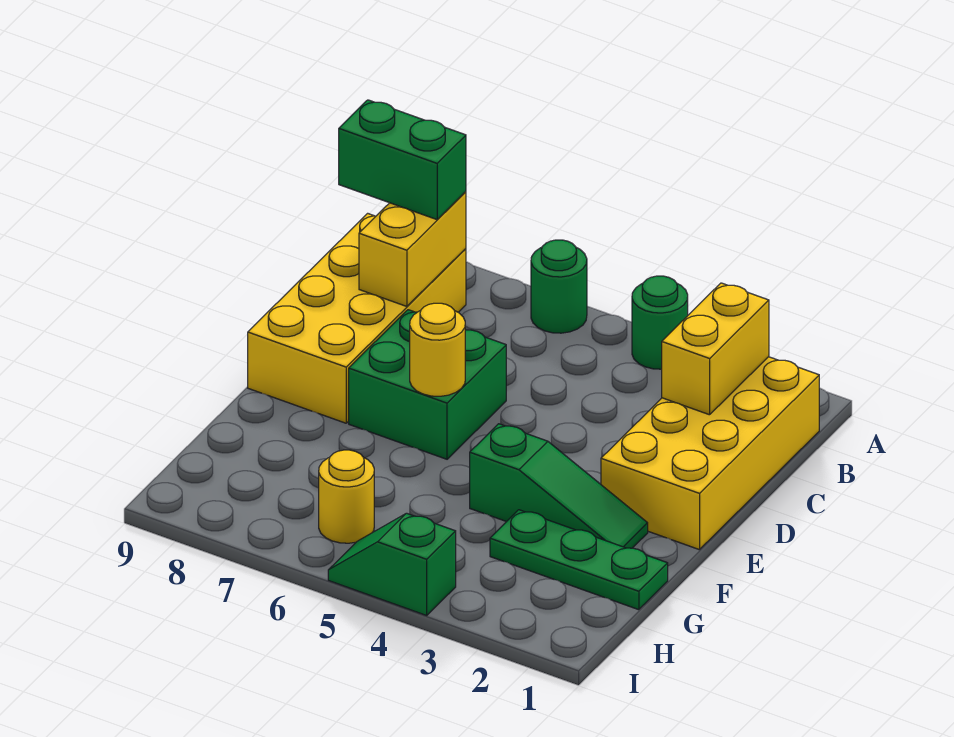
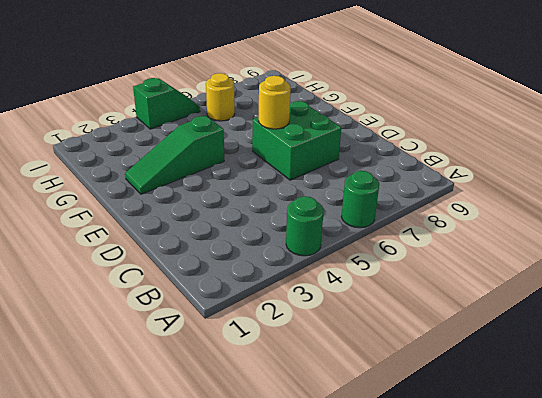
none -> yellow 2x4 brick [601,357,819,550]
none -> yellow 2x4 brick [248,213,466,423]
none -> green 1x3 plate [490,510,668,610]

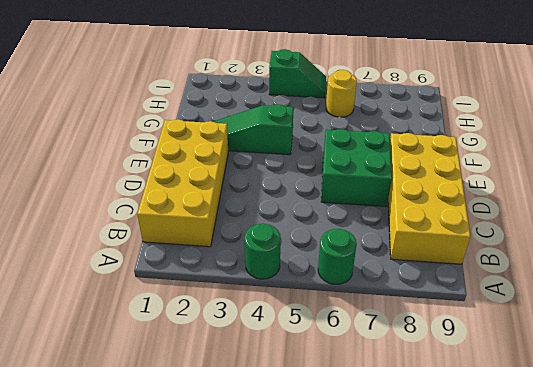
none -> green 1x3 plate [490,510,668,610]
none -> yellow 1x2 brick [662,283,769,415]
none -> yellow 1x2 brick [359,192,466,306]

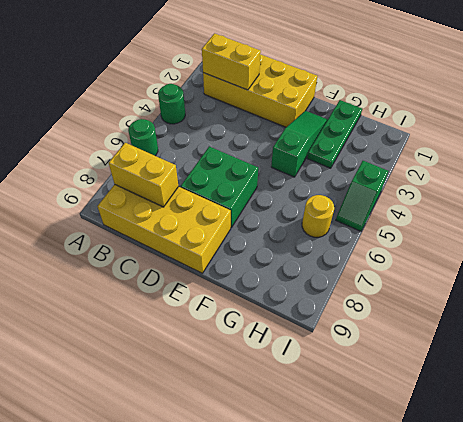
none -> yellow 1x1 round brick [410,303,465,396]
none -> green 1x2 brick [339,100,466,220]

